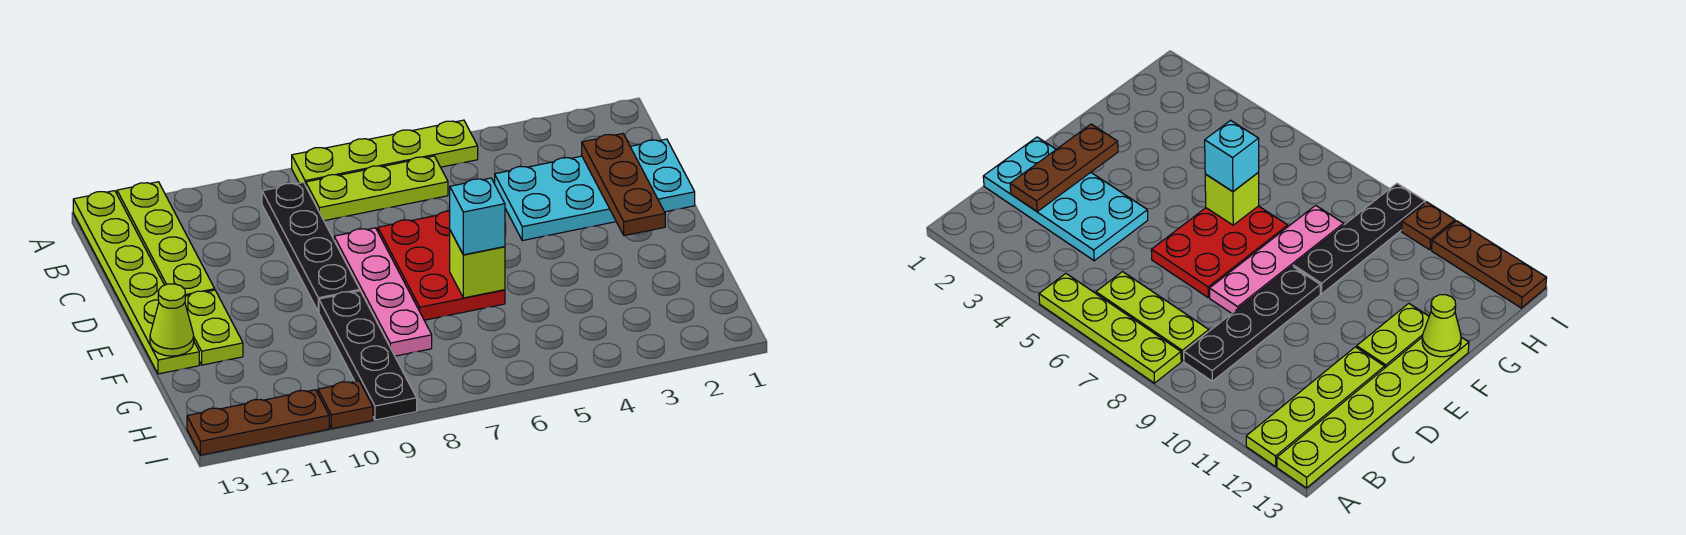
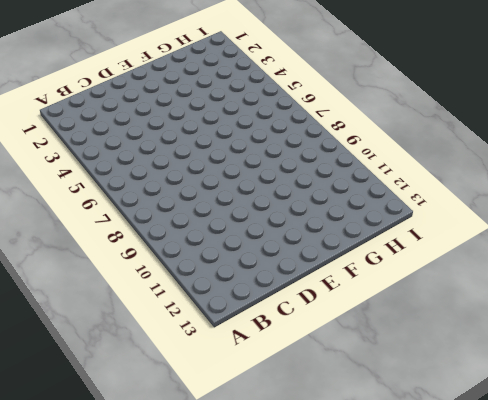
none -> lime 1x4 plate [292,120,478,186]
none -> lime 1x4 plate [117,182,215,296]
none -> lime 1x6 plate [73,191,199,374]

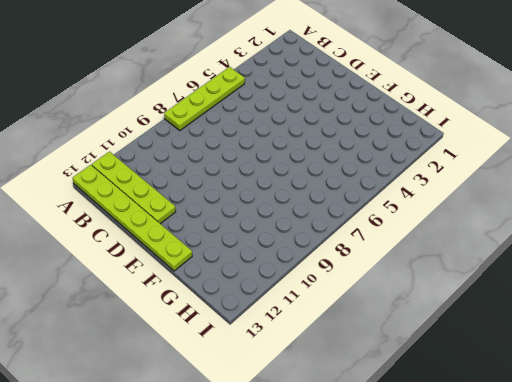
none -> lime 1x3 plate [306,156,448,221]
none -> black 1x4 plate [262,182,360,312]
none -> cyan 2x4 plate [495,139,695,241]

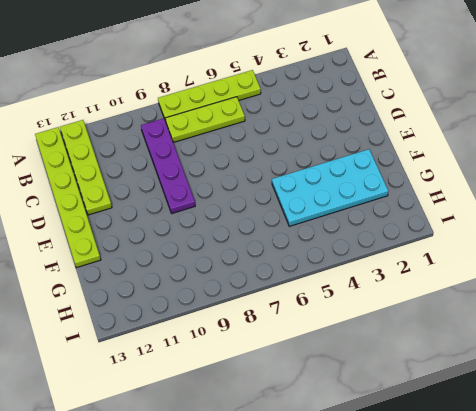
purple 1x4 plate [141,118,195,213] -> black 1x4 plate [262,182,360,312]
cyan 2x4 plate [272,149,388,226] -> cyan 2x4 plate moved to [495,139,695,241]
none -> red 2x3 plate [378,211,505,320]
none -> pink 1x4 plate [334,228,432,356]
none -> lime 1x2 plate [185,290,243,365]

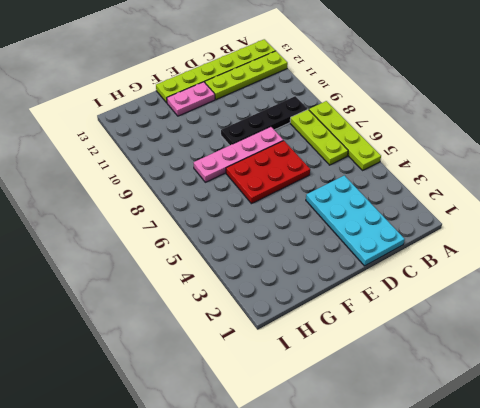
pink 1x2 plate [167,82,215,116] -> lime 1x2 plate [185,290,243,365]
none -> black 1x4 plate [319,291,417,420]
none -> brown 1x1 plate [318,381,373,429]
none -> brown 1x3 plate [187,390,329,455]

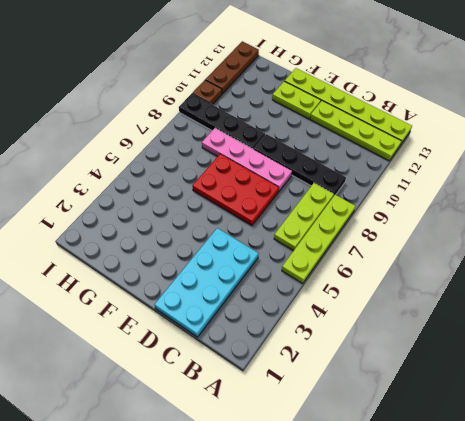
none -> brown 1x3 plate [582,134,665,236]
none -> lime 1x1 brick [450,231,505,298]
none -> lime 1x1 cone [150,284,194,356]

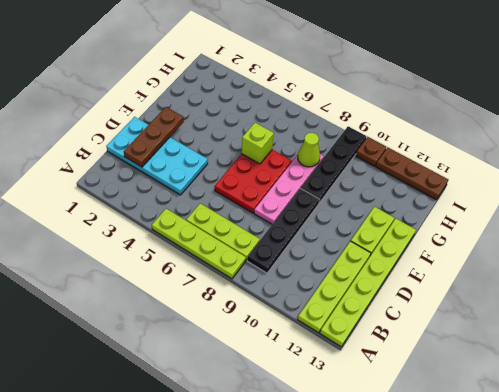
lime 1x1 cone [298,133,320,167] -> lime 1x1 cone moved to [150,284,194,356]
none -> cyan 1x1 brick [450,178,505,255]

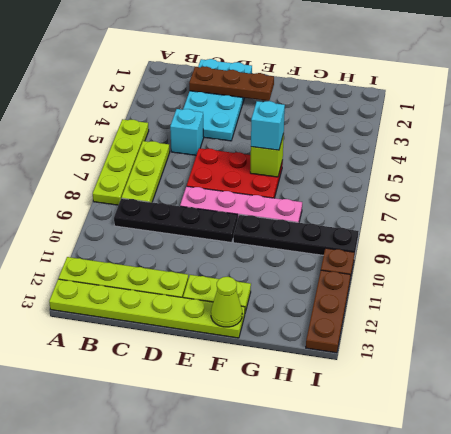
cyan 1x1 brick [170,109,204,155] -> none

